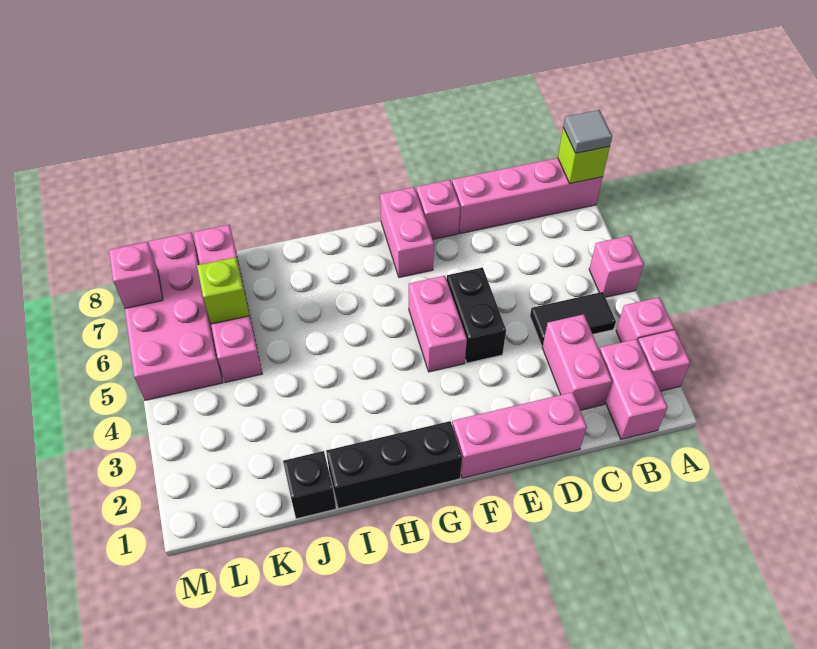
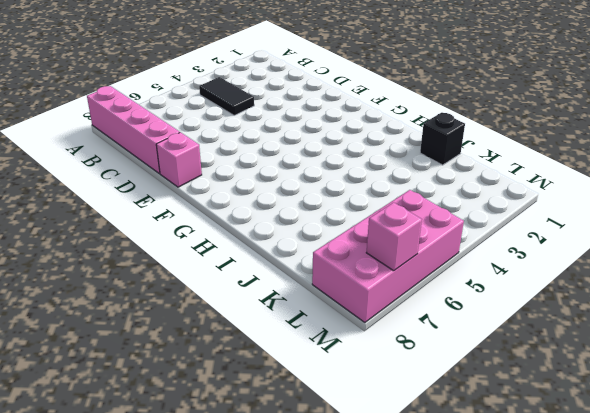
none -> pink 1x1 brick [638,330,691,391]
none -> pink 1x1 brick [616,297,674,342]
none -> pink 1x1 brick [589,236,644,297]

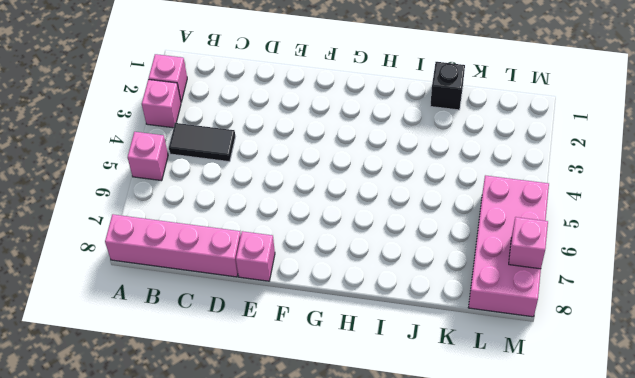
none -> pink 1x2 brick [599,339,668,439]
none -> pink 1x2 brick [542,314,612,410]
none -> pink 1x3 brick [452,392,587,478]

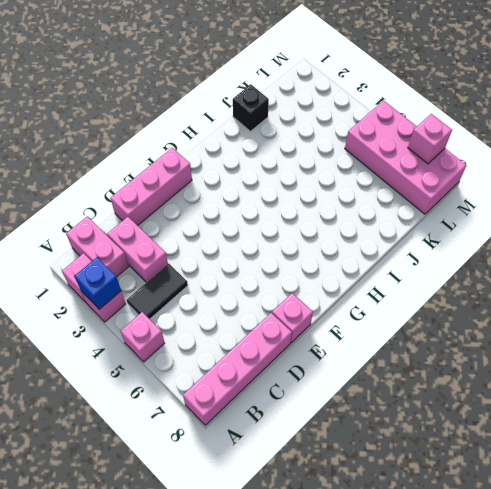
blue 1x1 brick [75,258,121,309] -> none
none -> black 1x2 brick [447,267,506,363]
none -> pink 1x2 brick [409,276,467,372]
none -> pink 1x2 brick [380,187,434,277]

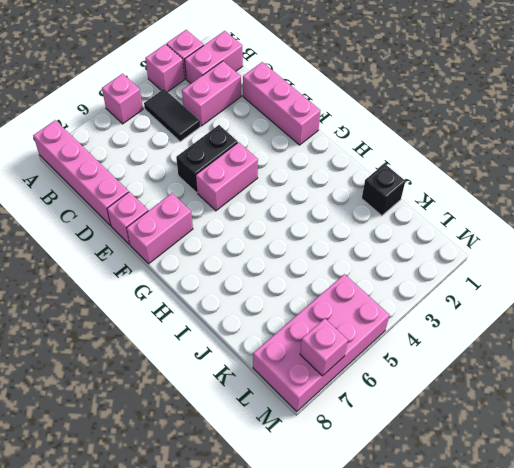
none -> black 1x3 brick [326,421,462,509]
none -> pink 1x4 brick [194,225,262,383]
none -> lime 1x1 brick [558,128,610,183]

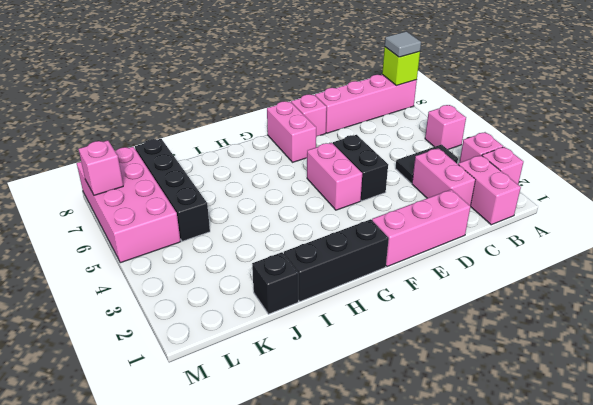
black 1x4 brick [135,139,210,241] -> pink 1x4 brick [194,225,262,383]
none -> lime 1x1 brick [197,257,249,324]

